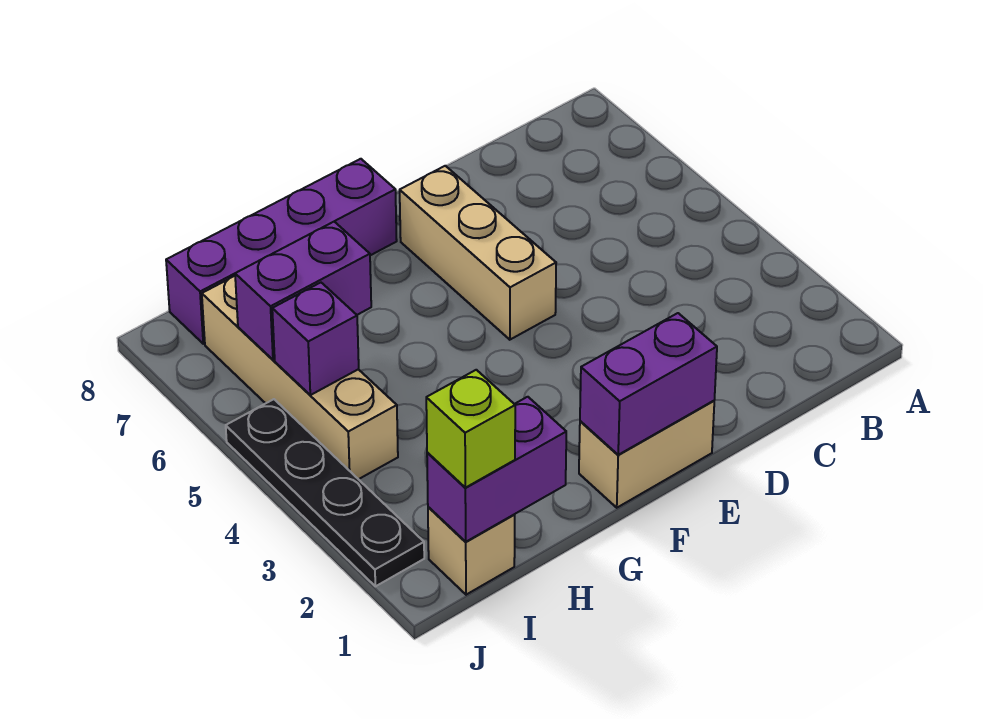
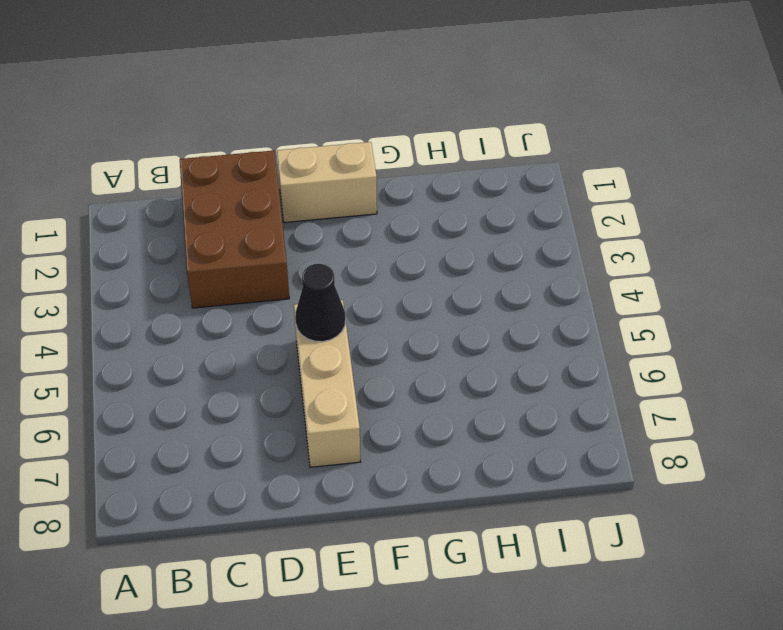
brown 2x3 brick [180,151,289,308] -> none
black 1x1 cone [295,264,346,342] -> none
none -> purple 1x4 brick [166,159,397,344]
none -> tan 1x1 brick [428,507,515,595]

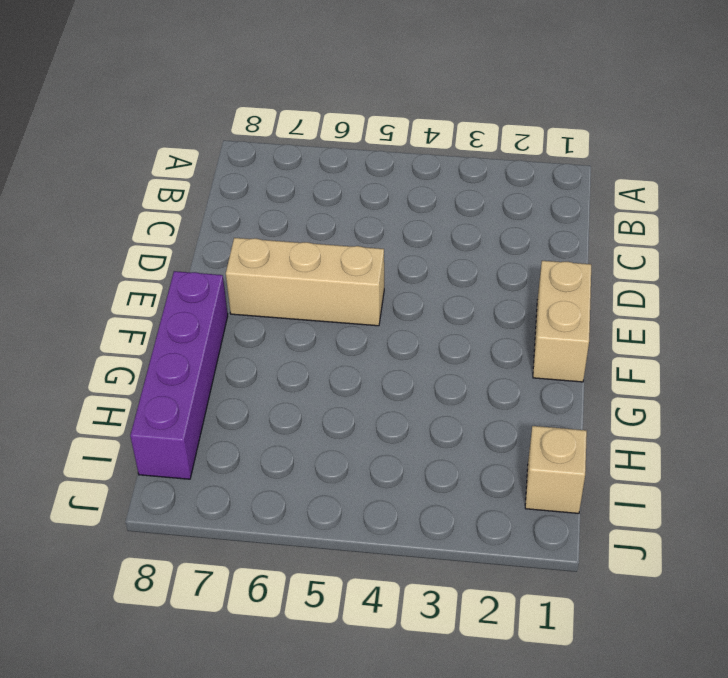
none -> tan 1x4 brick [202,276,398,479]
none -> black 1x4 plate [226,399,424,586]

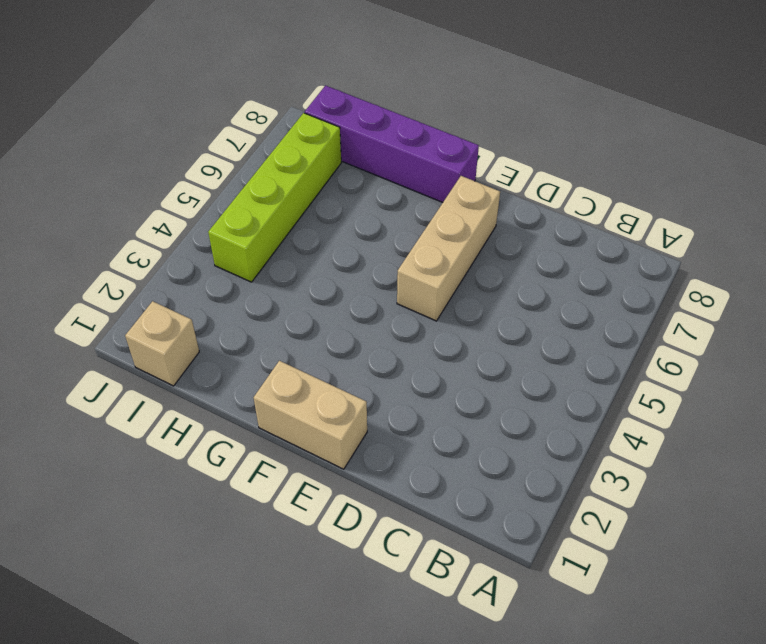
lime 1x4 brick [208,113,341,282] -> tan 1x4 brick [202,276,398,479]
none -> black 1x4 plate [226,399,424,586]
none -> purple 1x2 brick [580,313,717,455]

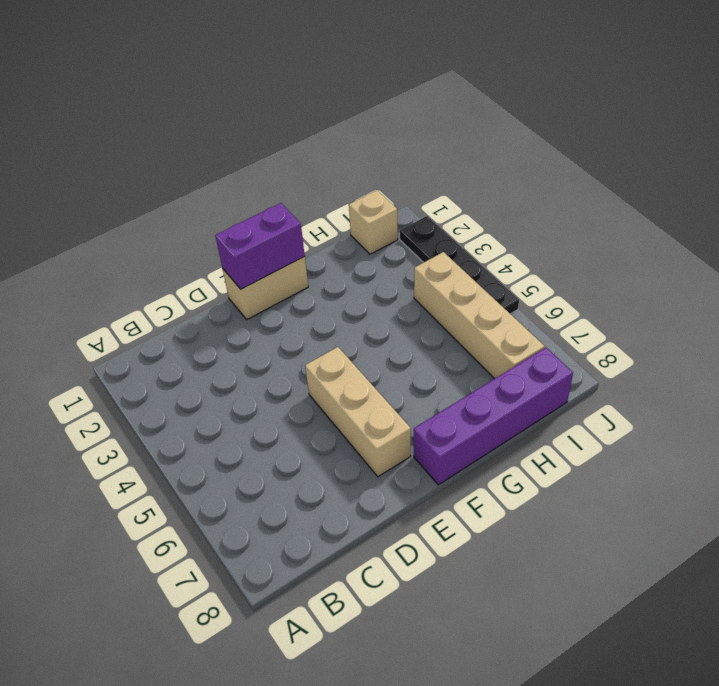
none -> purple 1x2 brick [427,397,566,542]
none -> purple 1x2 brick [235,222,371,360]

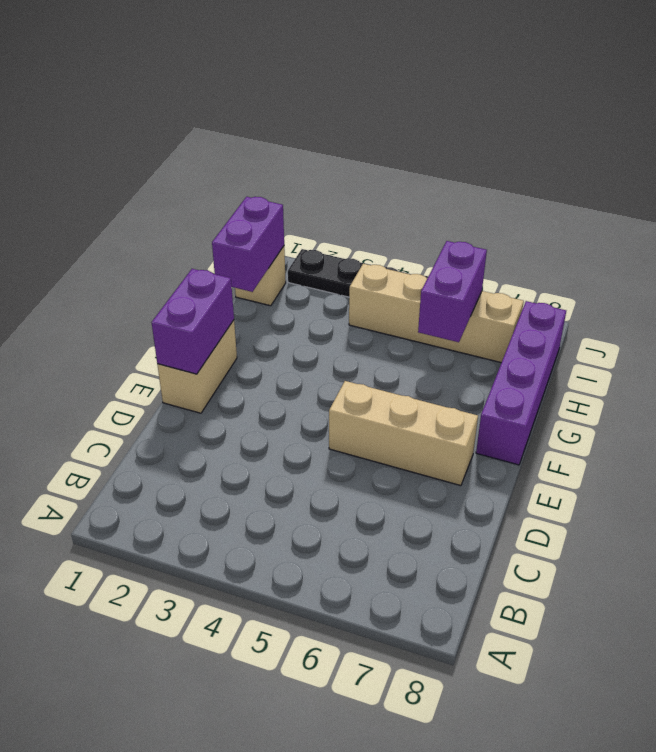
none -> purple 1x1 brick [272,283,359,395]
none -> lime 1x1 brick [426,370,515,488]

